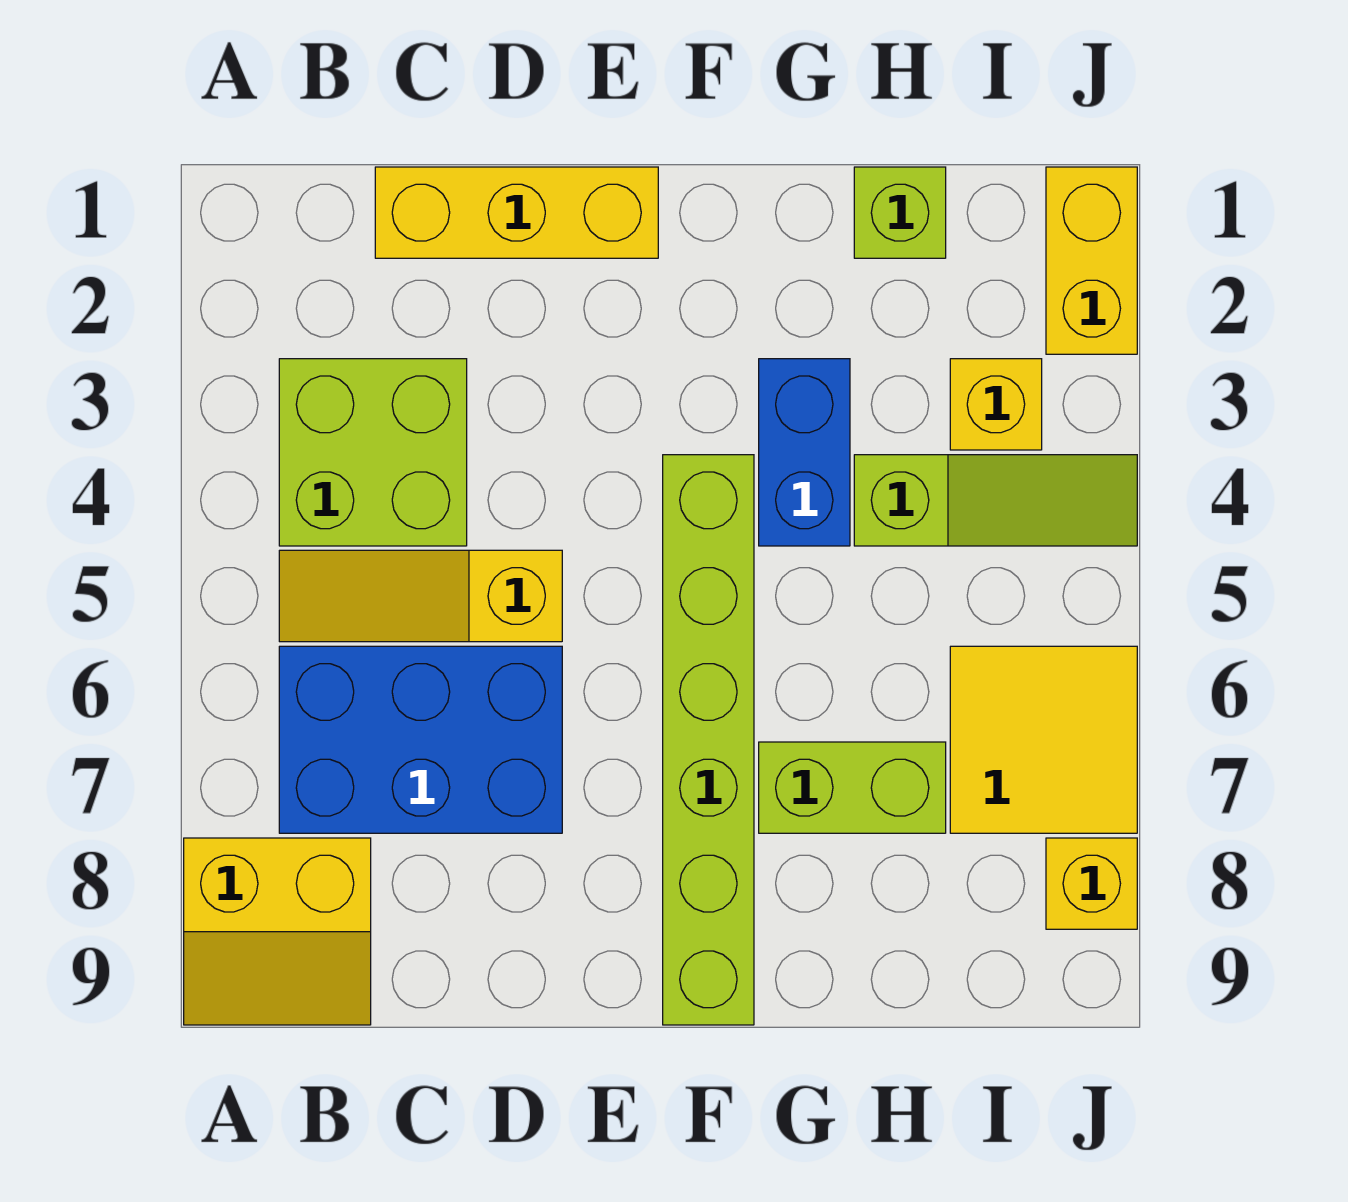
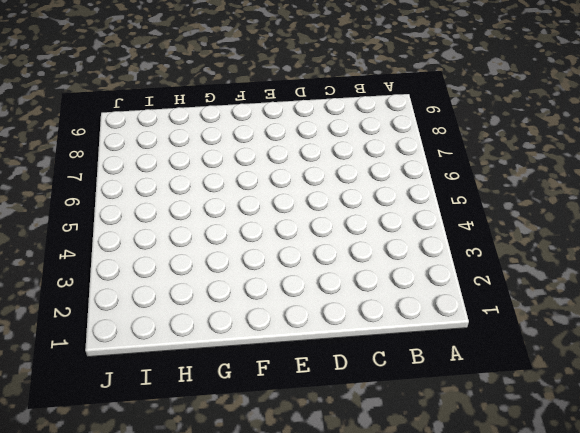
none -> yellow 2x2 slope [184,838,371,1025]
none -> lime 2x2 brick [279,359,467,546]
none -> yellow 1x3 slope [279,550,562,642]

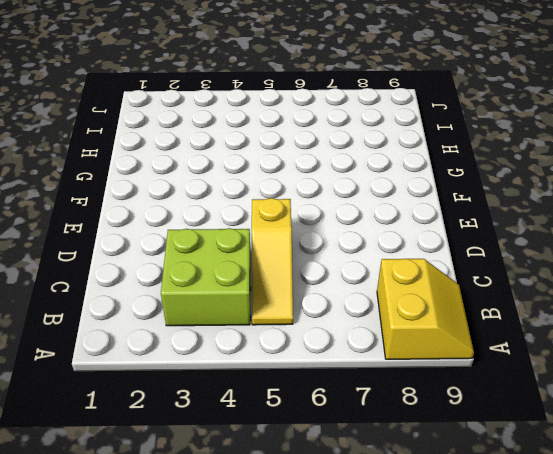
none -> blue 2x3 brick [279,646,562,833]
none -> yellow 1x3 brick [375,167,658,258]
none -> lime 1x6 brick [663,455,754,1025]

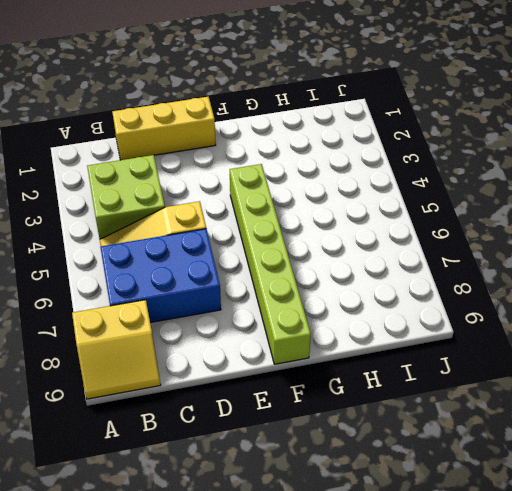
none -> blue 1x2 brick [759,359,850,546]
none -> lime 1x2 brick [759,742,946,833]
none -> lime 1x1 brick [854,167,946,258]

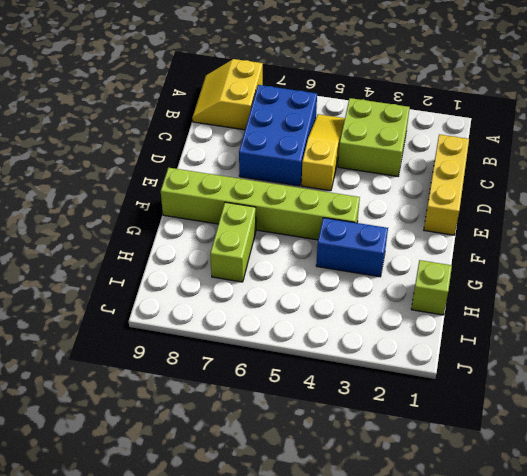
none -> lime 1x3 slope [854,455,1137,546]
none -> yellow 1x1 brick [950,359,1042,450]
none -> yellow 2x2 tile [950,646,1137,833]

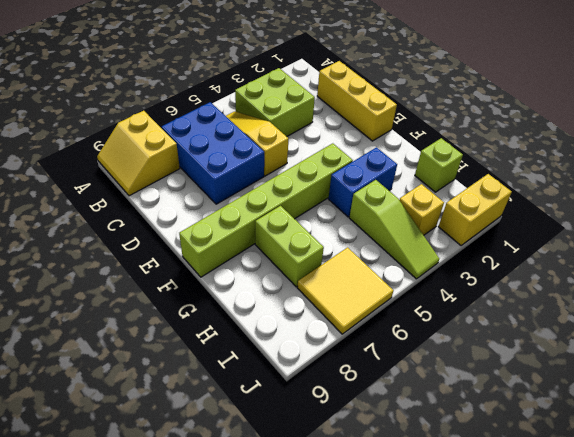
none -> yellow 1x1 brick [1046,838,1137,929]

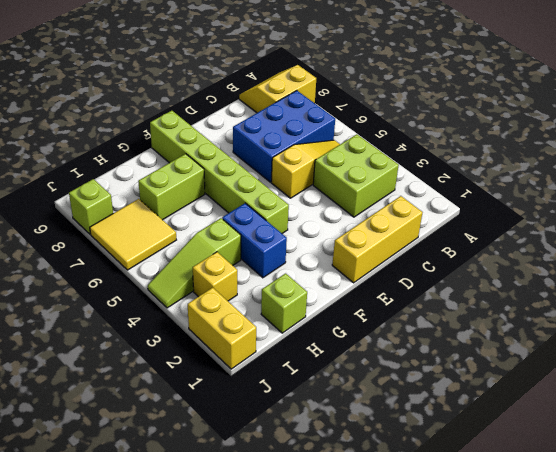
lime 1x1 brick [69,179,113,234] -> yellow 1x1 brick [1046,838,1137,929]

